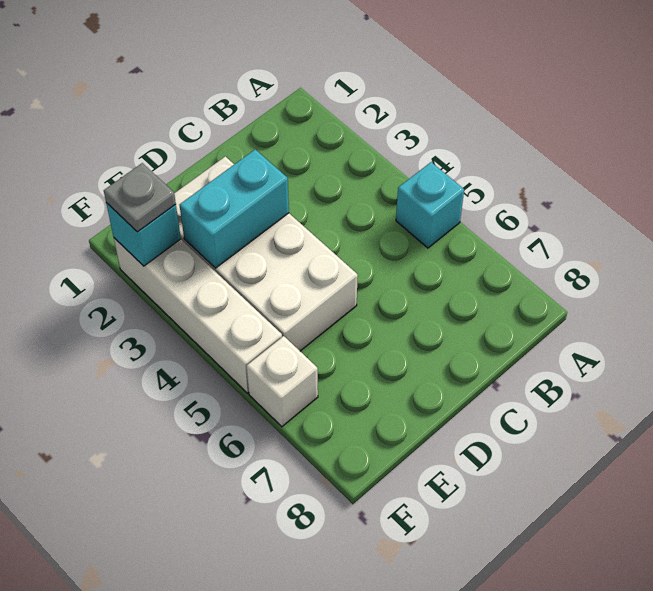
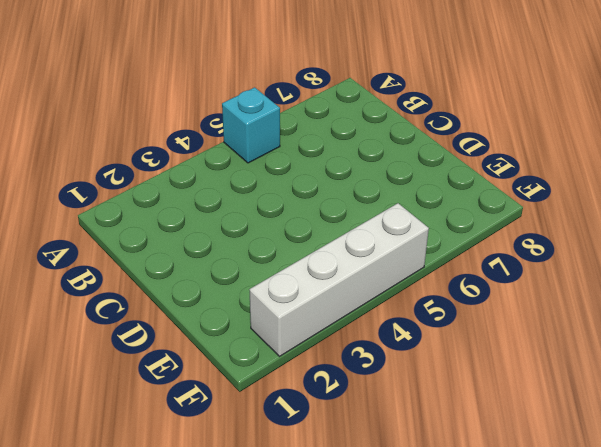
none -> white 2x4 brick [174,156,358,351]
none -> white 1x1 brick [247,336,318,427]

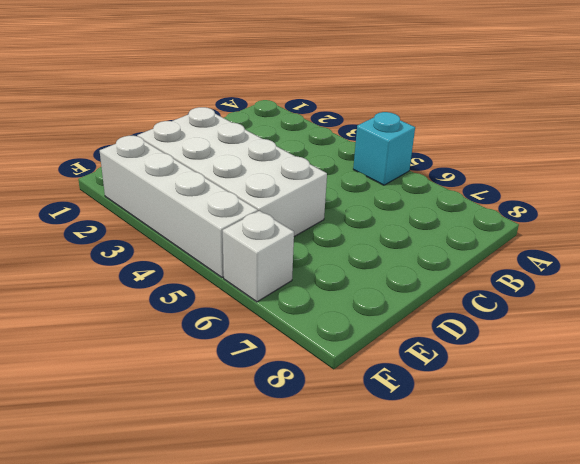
none -> cyan 1x2 brick [180,149,289,268]
none -> cyan 1x1 brick [106,203,181,266]

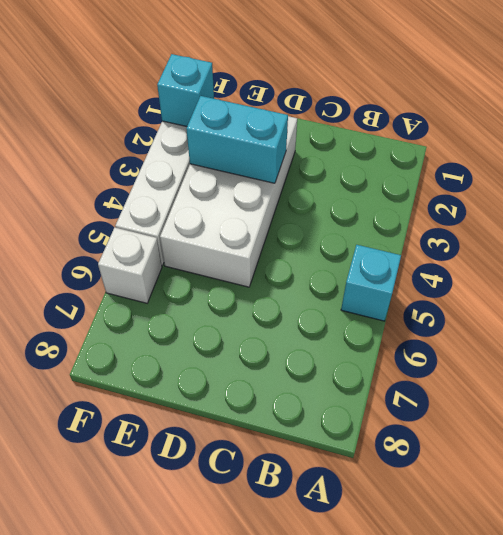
none -> grey 1x1 plate [104,163,176,232]

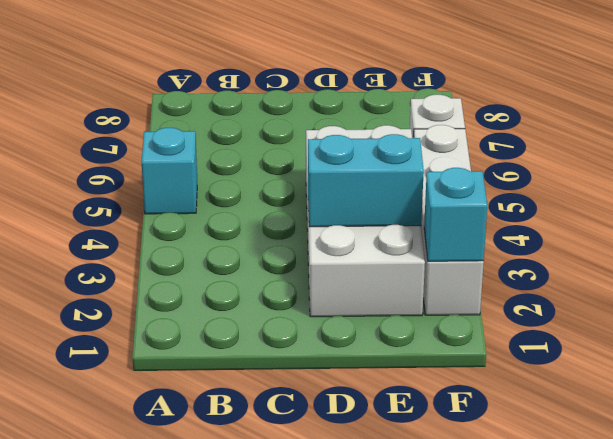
none -> grey 1x1 plate [104,163,176,232]

